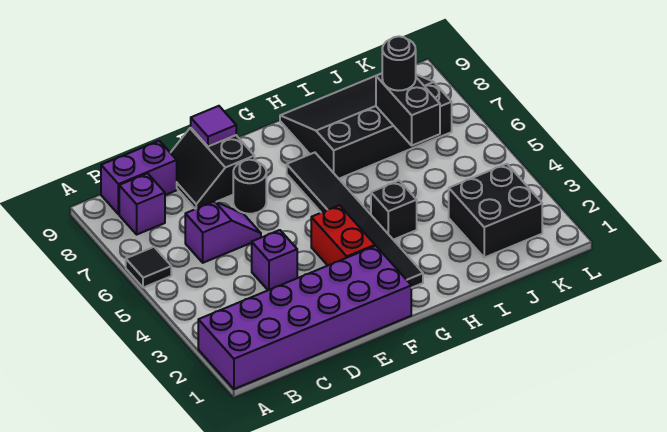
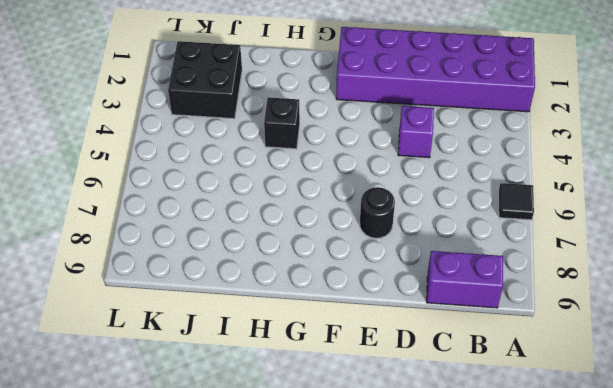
none -> purple 1x1 brick [119,173,165,234]
none -> purple 1x2 slope [185,201,261,263]
none -> black 2x2 slope [171,128,254,209]

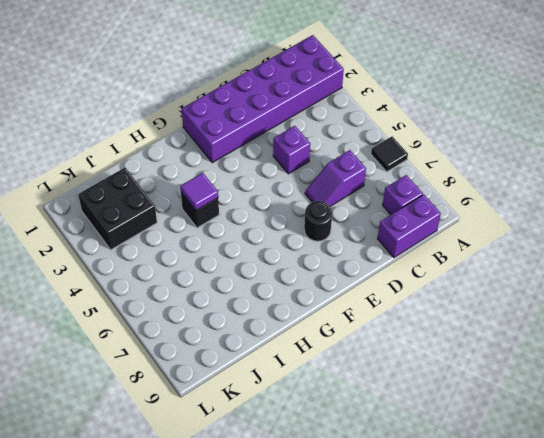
purple 1x1 tile [180,173,218,210] -> purple 1x1 tile moved to [191,106,236,146]
none -> black 2x2 slope [171,128,254,209]
none -> red 1x2 brick [311,205,375,265]
none -> black 1x6 tile [287,153,423,288]

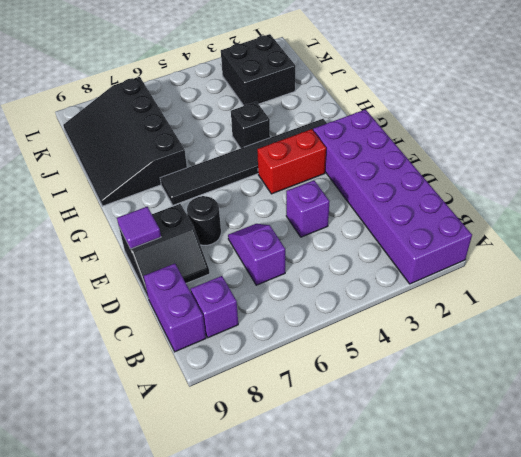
none -> black 1x1 tile [126,247,171,288]
none -> black 1x2 brick [376,73,440,145]
none -> black 1x1 round brick [382,36,416,91]

